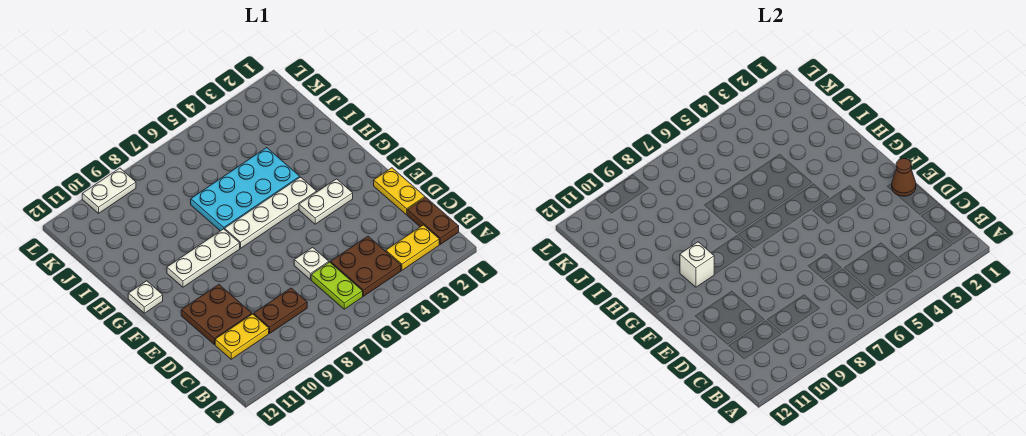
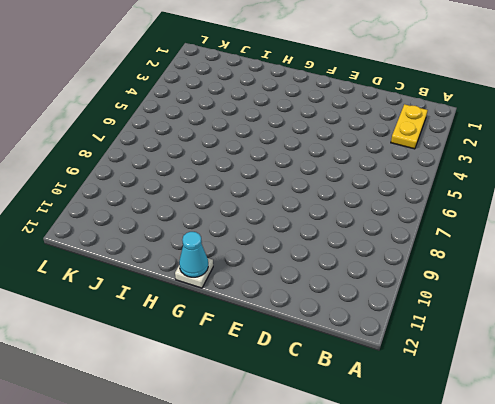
cyan 1x1 cone [179,232,208,277] -> none
none -> brown 1x2 plate [407,197,459,244]
none -> brown 2x2 plate [331,236,401,296]
none -> lime 1x2 plate [311,262,363,309]

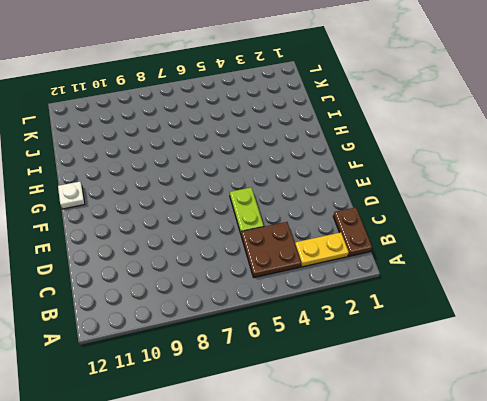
lime 1x2 plate [230,188,264,234] -> lime 1x2 plate moved to [311,262,363,309]
none -> brown 1x2 plate [254,288,307,333]
none -> yellow 1x2 plate [215,314,269,359]
none -> yellow 1x2 plate [374,168,425,215]

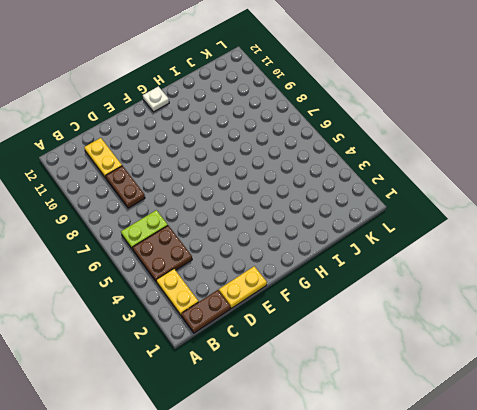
none -> white 1x1 plate [294,247,329,280]
none -> brown 2x2 plate [181,285,252,345]
none -> white 1x2 plate [299,179,353,224]

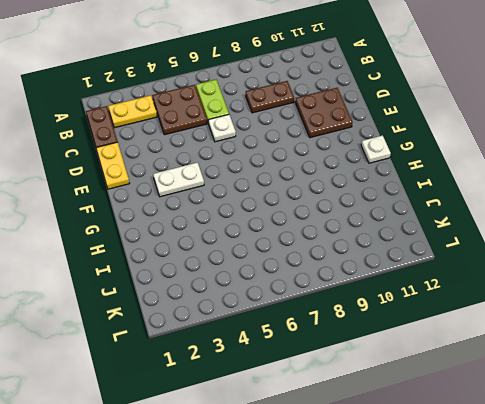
none -> yellow 1x2 plate [215,314,269,359]
none -> white 1x4 plate [225,177,317,248]
none -> white 1x3 plate [167,229,240,287]

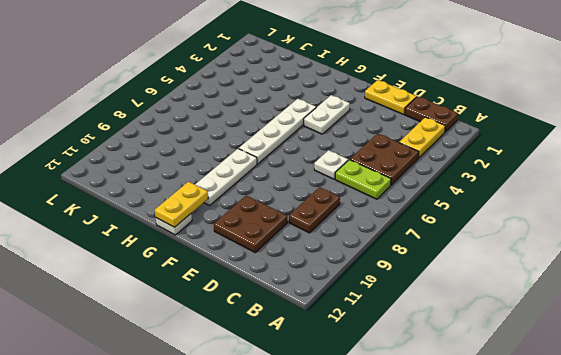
yellow 1x2 plate [155,182,208,227] -> yellow 1x2 plate moved to [215,314,269,359]
none -> cyan 2x4 plate [191,148,300,231]
none -> white 1x2 plate [82,168,136,213]
none -> brown 1x1 cone [892,158,916,196]

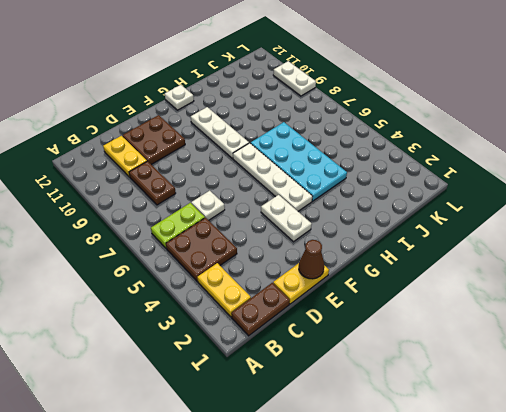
none -> white 1x1 brick [680,242,714,287]

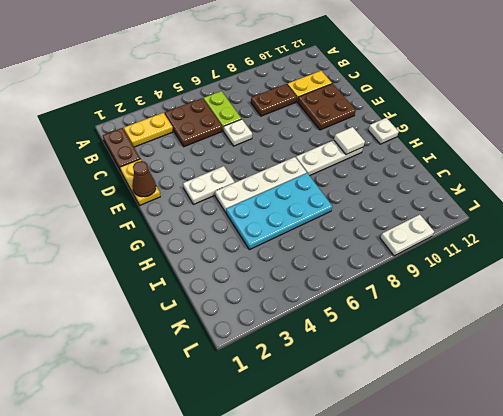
white 1x1 tile [334,127,365,154] -> white 1x1 brick [680,242,714,287]

